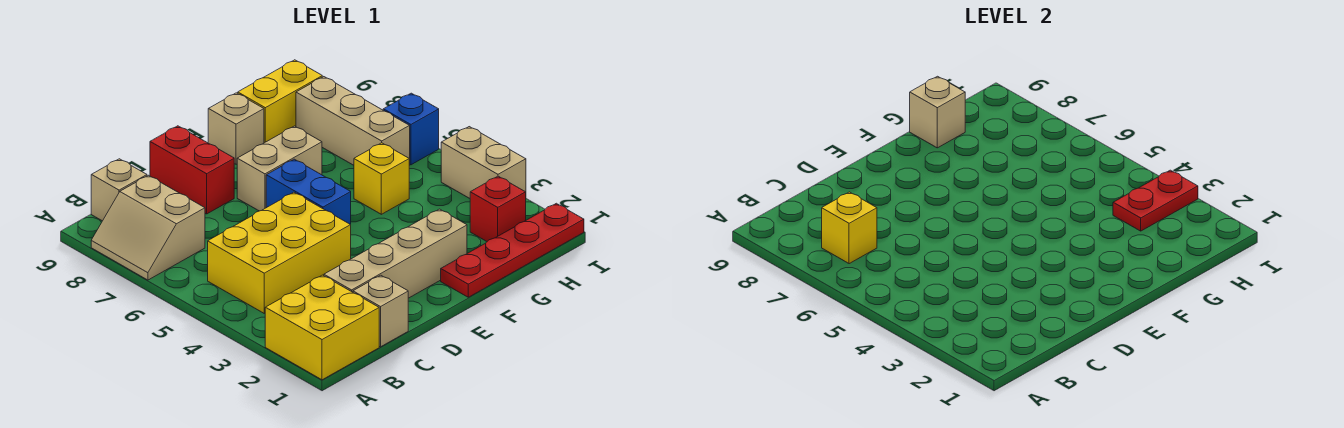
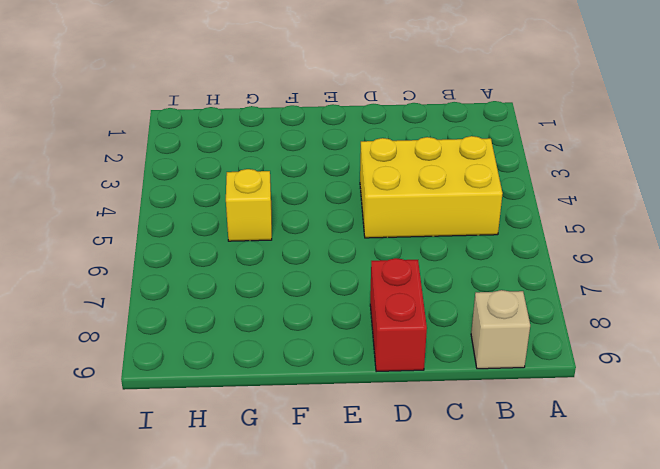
none -> yellow 2x2 brick [265,275,379,380]
none -> tan 2x2 slope [91,175,205,280]
none -> tan 1x1 brick [353,275,408,347]

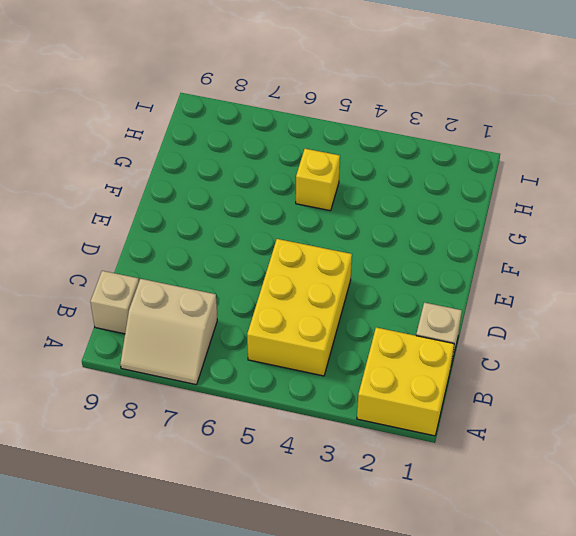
none -> tan 1x4 brick [324,209,467,298]
none -> red 1x2 brick [150,126,234,214]
none -> blue 1x2 brick [266,159,351,225]

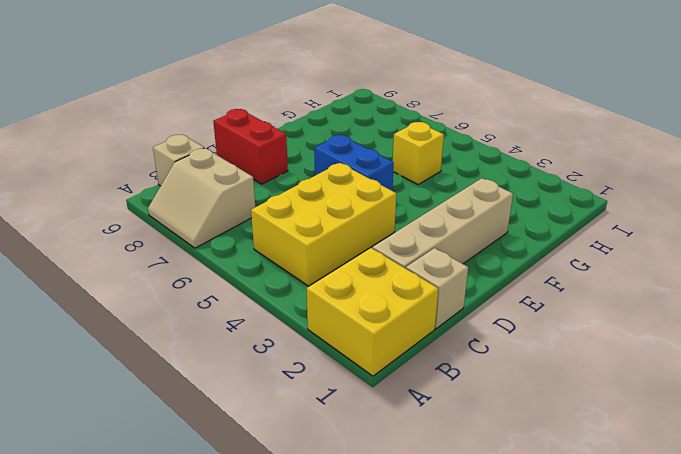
none -> tan 1x2 brick [237,126,322,211]
none -> red 1x4 plate [441,203,584,297]
none -> tan 1x1 brick [208,93,264,164]

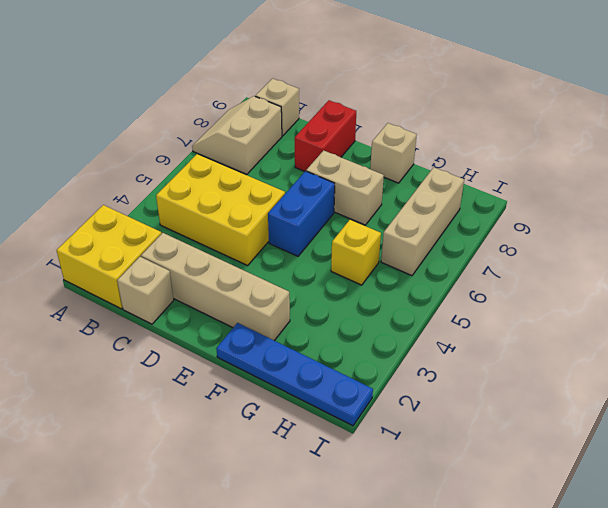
blue 1x4 plate [216,323,373,426] -> red 1x4 plate [441,203,584,297]
none -> yellow 1x2 brick [238,60,322,143]
none -> red 1x1 brick [470,176,526,241]
none -> tan 1x2 brick [441,127,526,198]

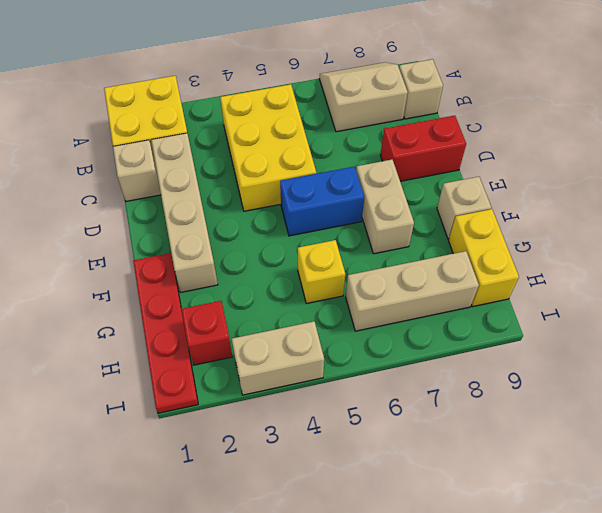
none -> blue 1x1 brick [383,93,439,165]
none -> yellow 1x1 brick [822,192,877,264]
none -> tan 1x1 brick [910,76,965,148]

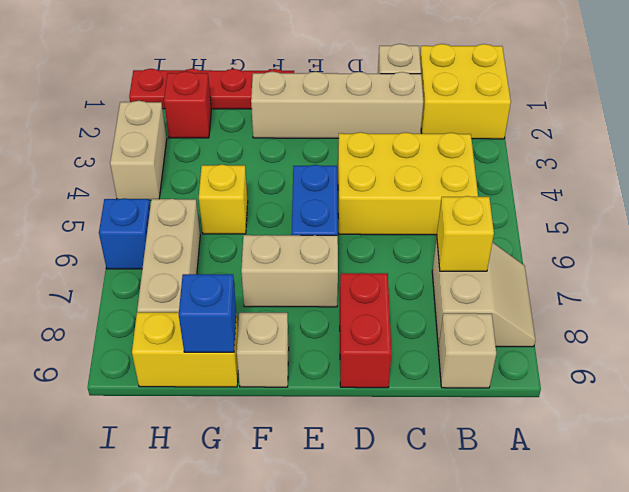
blue 1x1 brick [179,274,236,352] -> tan 1x1 brick [910,76,965,148]
none -> red 1x2 plate [1113,170,1198,231]

